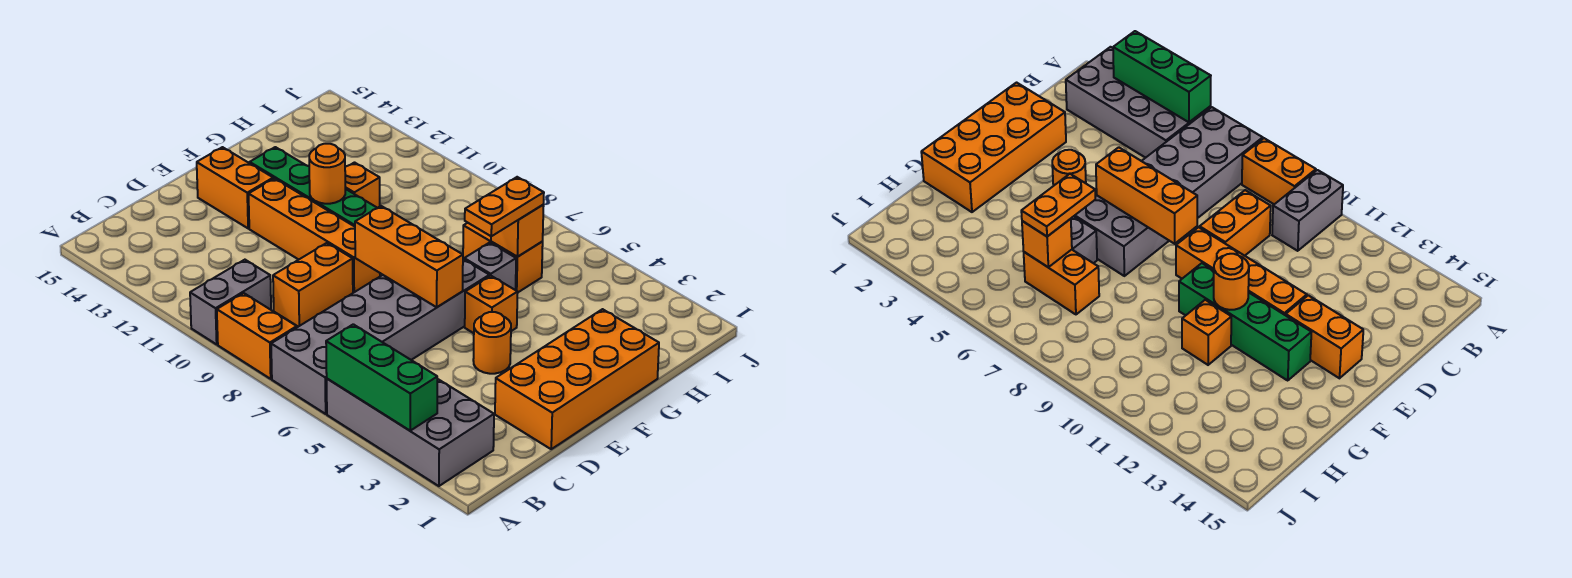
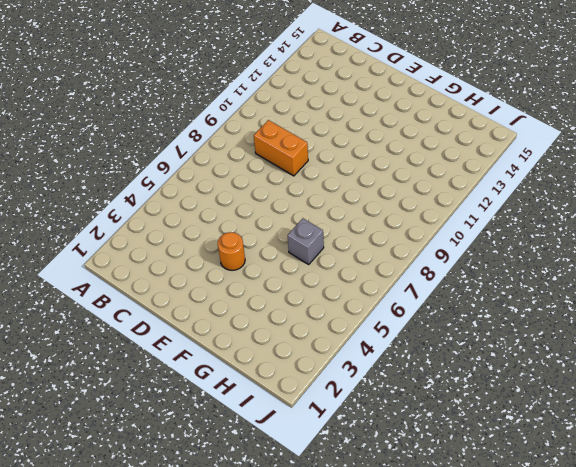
none -> grey 2x4 brick [327,379,494,486]
none -> grey 2x6 brick [271,259,489,414]
none -> orange 1x2 brick [217,293,297,379]

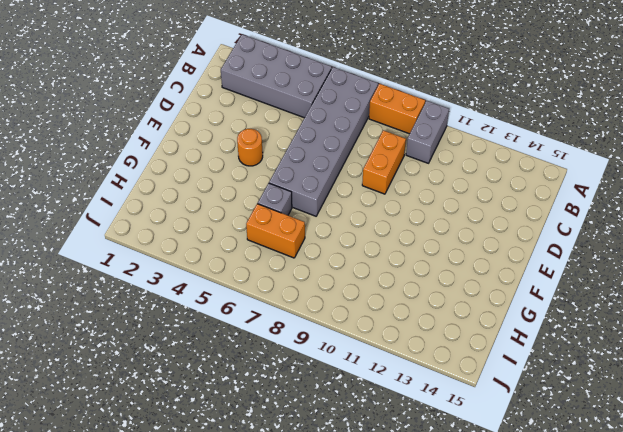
none -> orange 2x4 brick [495,309,659,449]
none -> orange 1x4 brick [249,178,380,293]
none -> orange 1x2 brick [197,147,273,228]

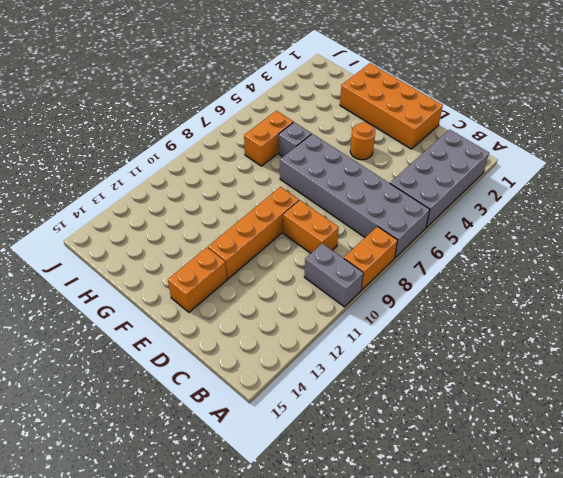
none -> orange 1x1 brick [465,276,518,333]
none -> green 1x4 brick [250,147,377,227]
none -> orange 1x1 brick [345,163,380,208]

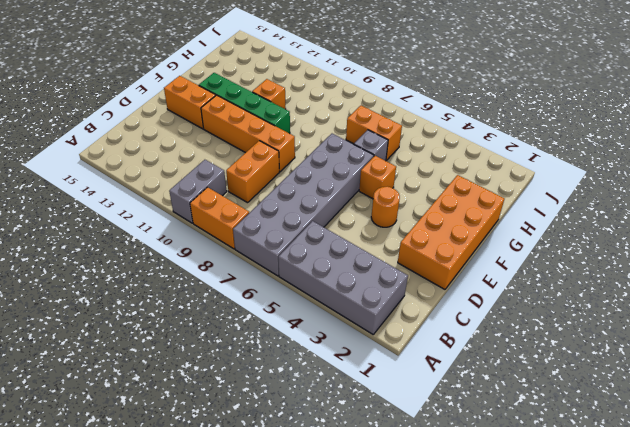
none -> green 1x3 brick [326,324,437,431]
none -> orange 1x3 brick [355,206,463,307]
none -> orange 1x1 round brick [309,144,345,204]

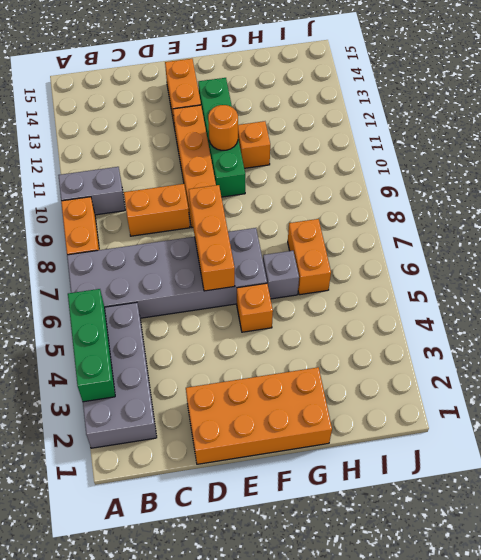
none -> orange 1x1 round brick [473,312,511,374]
none -> orange 1x1 brick [491,205,544,257]
none -> orange 1x2 plate [465,177,544,236]

